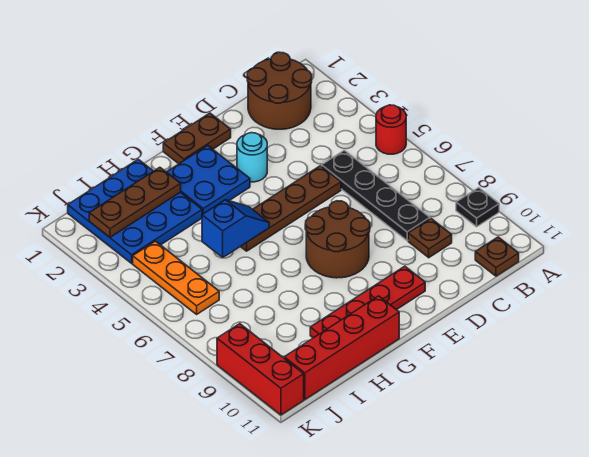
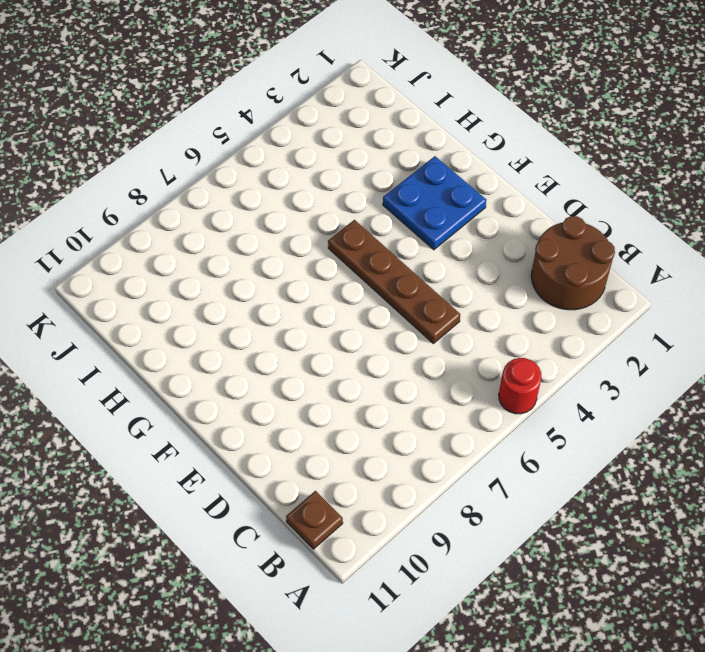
none -> black 1x1 plate [456,188,499,227]
none -> black 1x4 plate [322,150,430,241]
none -> brown 1x1 plate [408,219,452,258]

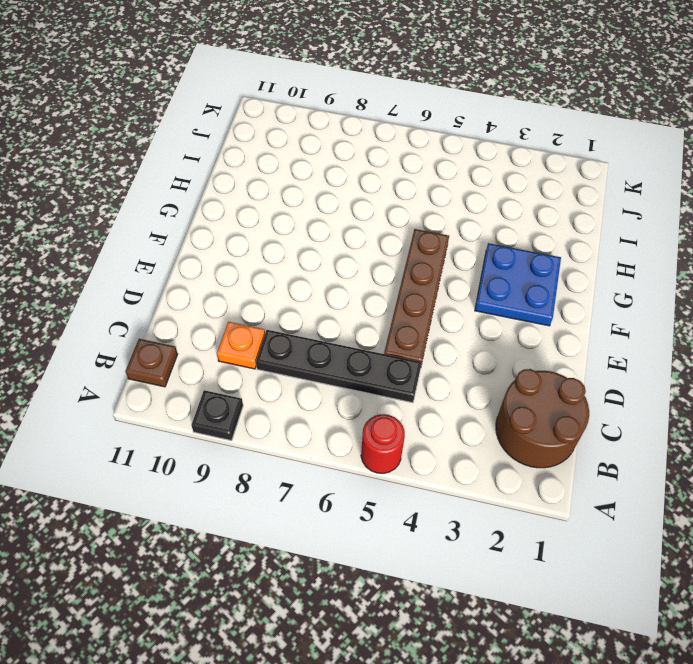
orange 1x1 plate [217,322,265,369] -> brown 1x1 plate [408,219,452,258]
none -> brown 1x2 plate [163,113,231,164]
none -> cyan 1x1 round brick [237,133,267,182]
none -> brown 2x2 round brick [305,201,370,278]

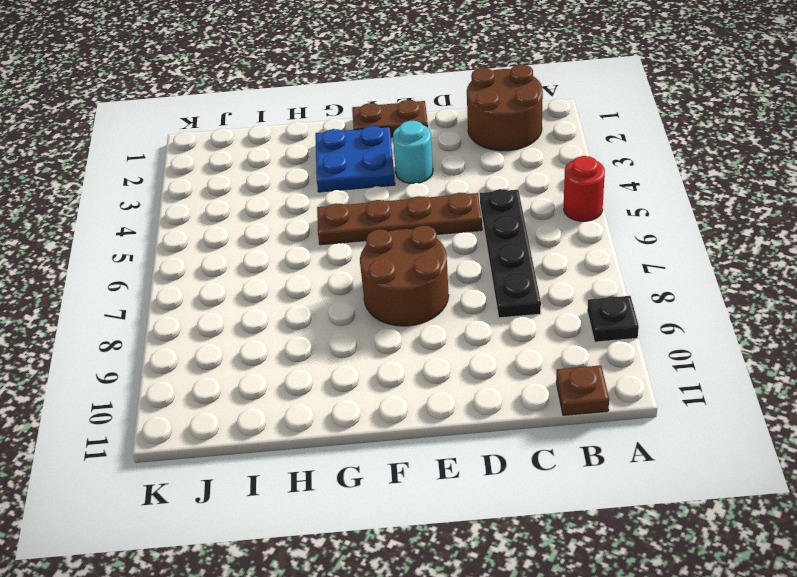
none -> brown 1x1 plate [408,219,452,258]
none -> red 1x4 plate [310,266,425,338]
none -> red 1x4 brick [284,296,399,400]

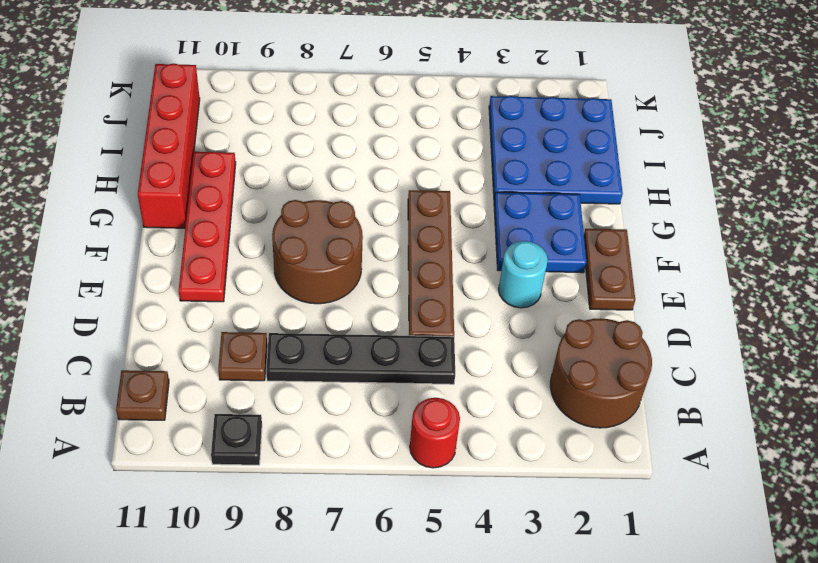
none -> orange 1x3 plate [133,241,219,314]
none -> red 1x3 brick [217,324,304,415]
none -> blue 1x2 slope [202,200,269,257]

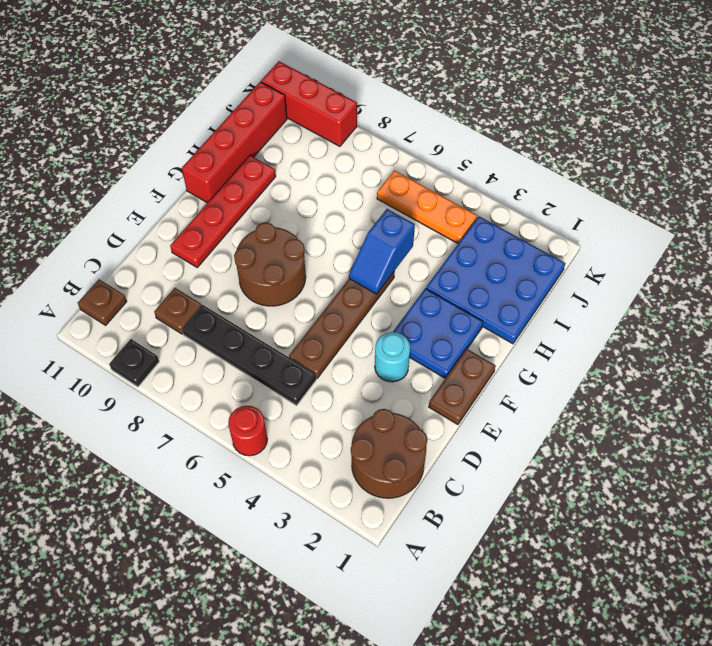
none -> brown 1x3 plate [89,167,181,237]

